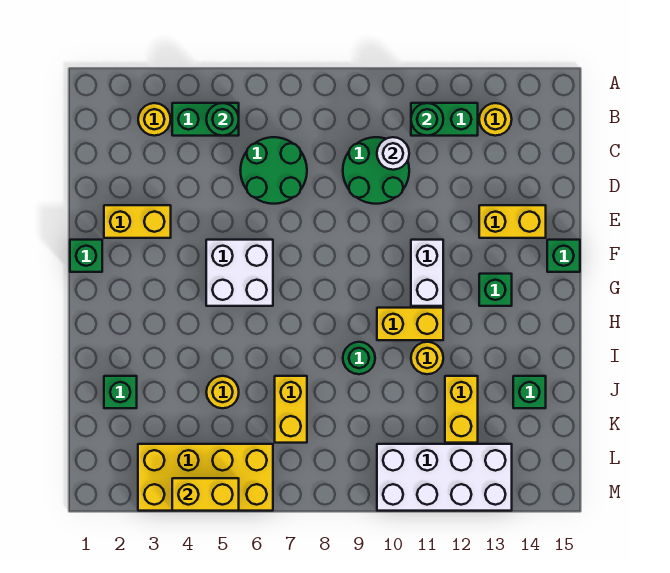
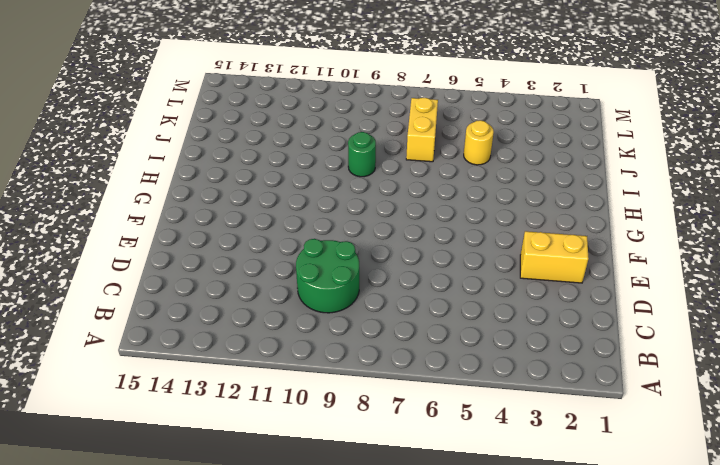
none -> yellow 1x1 round brick [138,103,171,136]
none -> green 1x2 brick [172,103,239,136]
none -> green 1x2 brick [411,103,478,136]

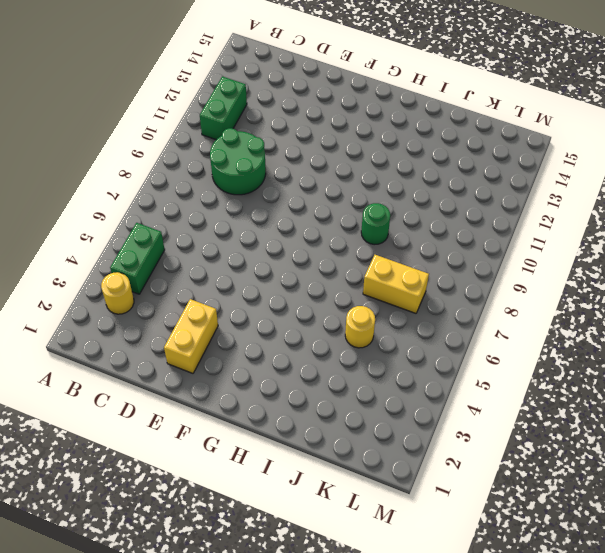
none -> yellow 1x1 round brick [479,103,512,136]
none -> green 2x2 round brick [240,137,307,204]
none -> yellow 1x2 brick [479,205,546,238]

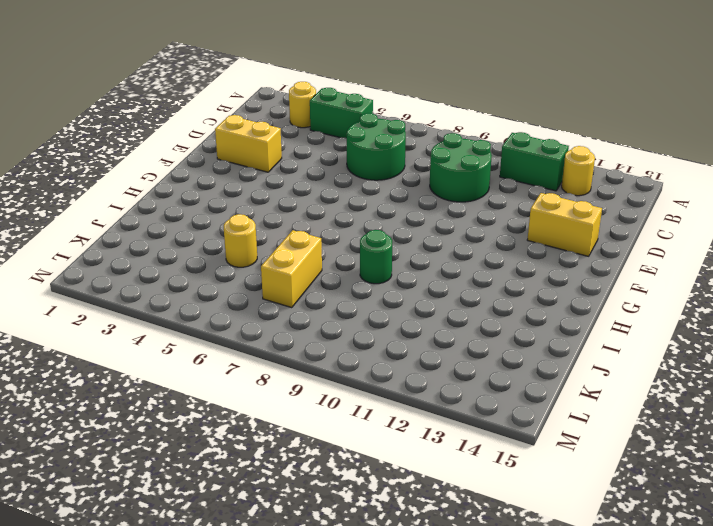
none -> green 1x1 brick [70,240,102,272]
none -> white 2x2 brick [206,240,273,306]
none -> white 1x2 brick [411,240,443,306]

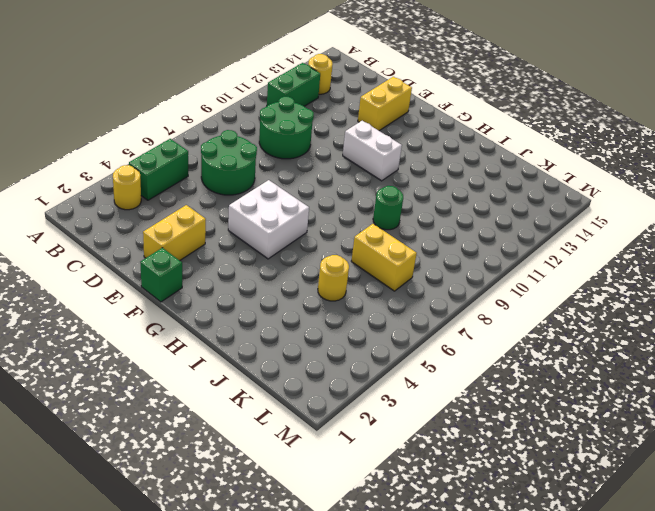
none -> green 1x1 brick [547,240,580,272]
none -> green 1x1 brick [479,274,512,306]
none -> yellow 1x2 brick [377,308,443,340]

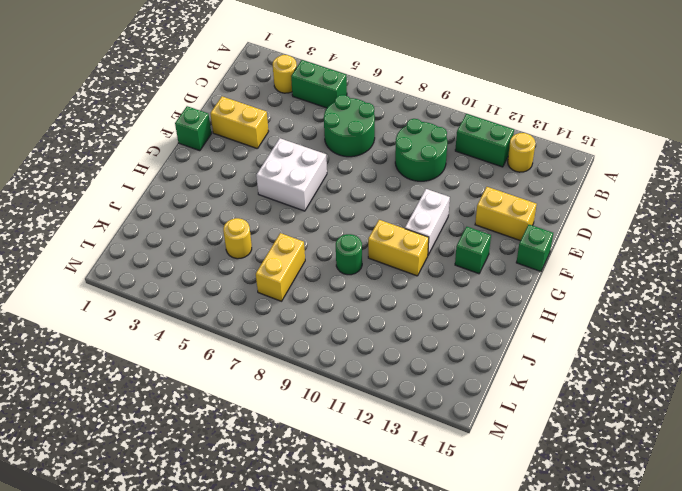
none -> yellow 1x1 round brick [411,342,443,374]
none -> green 1x1 brick [104,376,137,408]
none -> yellow 1x2 brick [445,376,478,443]

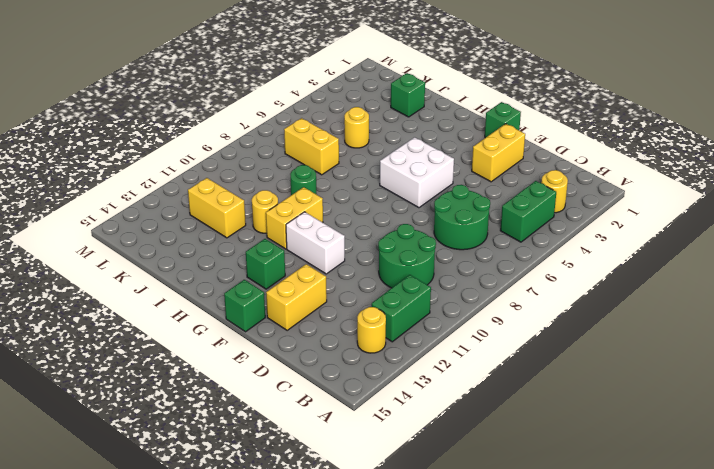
none -> green 1x1 brick [513,376,546,408]
none -> yellow 2x4 brick [138,444,273,511]
none -> white 2x4 brick [377,444,512,511]

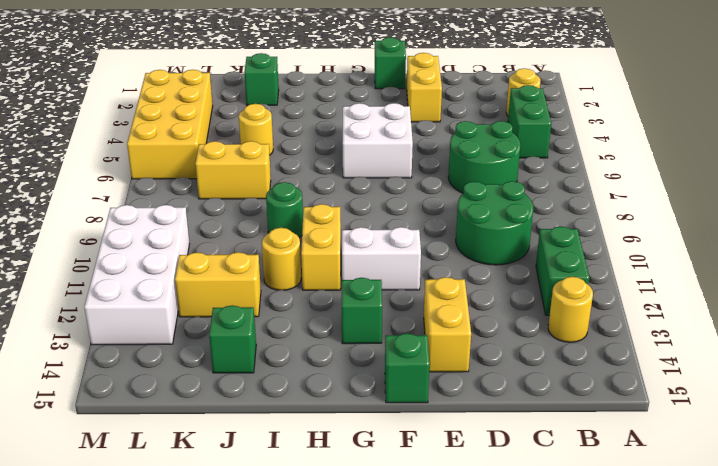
none -> green 1x1 round brick [206,103,239,136]
none -> green 1x1 round brick [411,103,443,136]
none -> white 1x1 round brick [377,137,409,170]

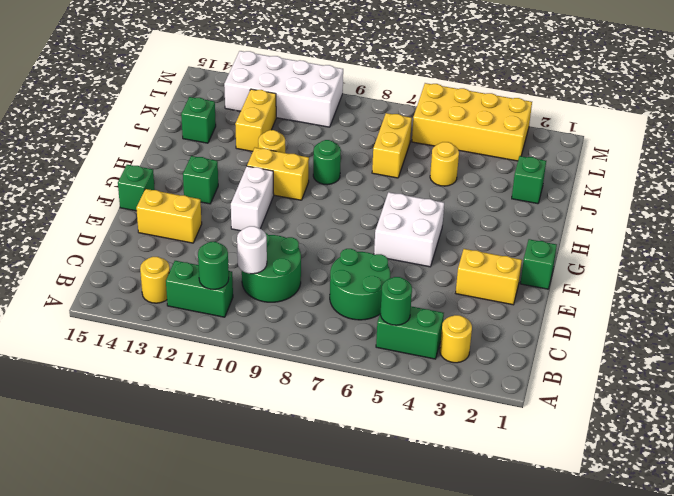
none -> yellow 1x2 brick [172,478,239,511]

